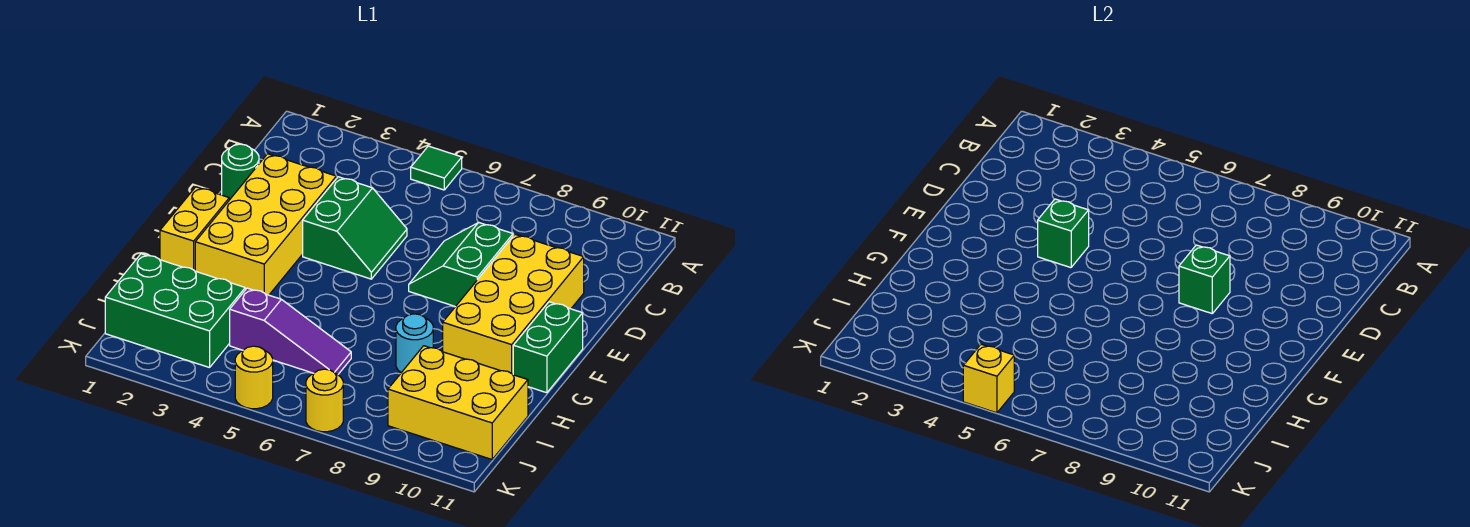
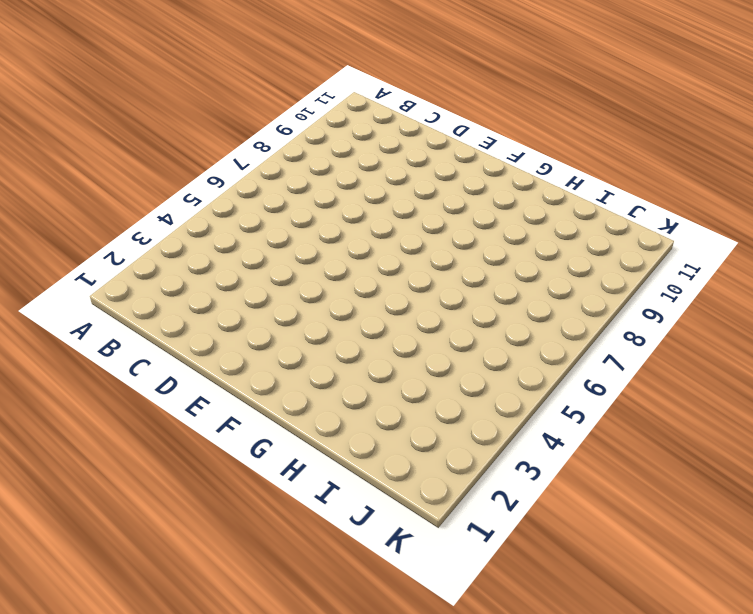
none -> green 1x1 tile [411,146,462,190]
none -> green 1x1 round brick [222,144,259,200]
none -> yellow 2x4 brick [195,154,336,295]

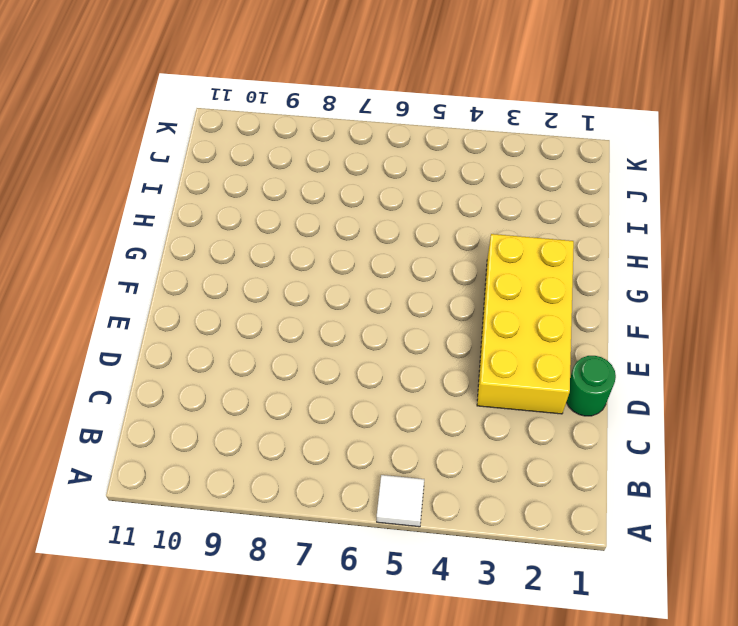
white 1x1 tile [377,475,424,527] -> green 1x1 tile [411,146,462,190]
none -> green 2x2 slope [303,177,407,279]
none -> green 2x2 slope [409,222,513,307]
none -> yellow 2x4 brick [443,234,584,374]

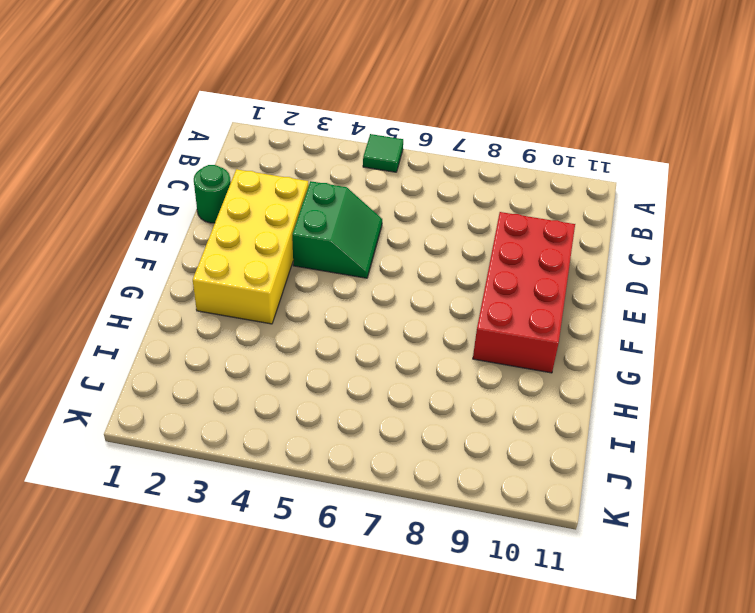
red 2x4 brick [473,212,575,373] -> yellow 2x4 brick [443,234,584,374]
none -> green 2x2 slope [409,222,513,307]
none -> yellow 1x2 brick [160,187,229,271]
none -> green 1x2 brick [513,302,583,393]

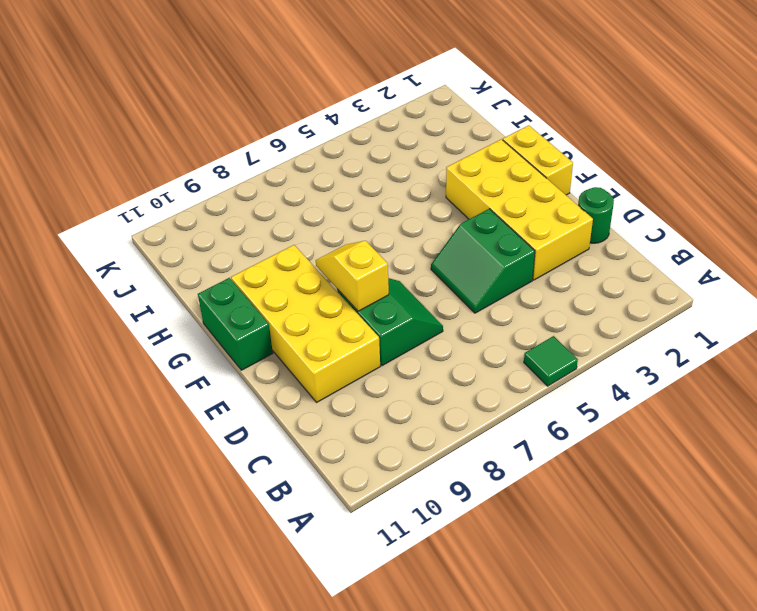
yellow 1x2 slope [316,241,389,311] -> green 1x1 brick [1179,245,1230,313]
none -> cyan 1x1 round brick [396,314,433,373]
none -> green 2x3 brick [105,254,245,368]
none -> purple 1x3 slope [230,288,351,375]

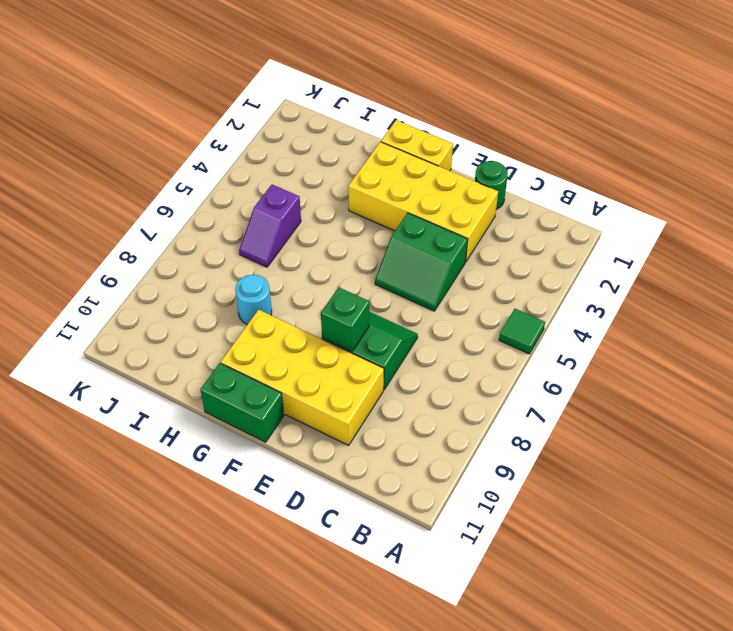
purple 1x2 slope [239,184,301,267] -> purple 1x3 slope [230,288,351,375]
none -> green 2x3 brick [105,254,245,368]
none -> yellow 2x3 brick [388,346,528,459]
none -> yellow 1x1 round brick [235,346,273,409]

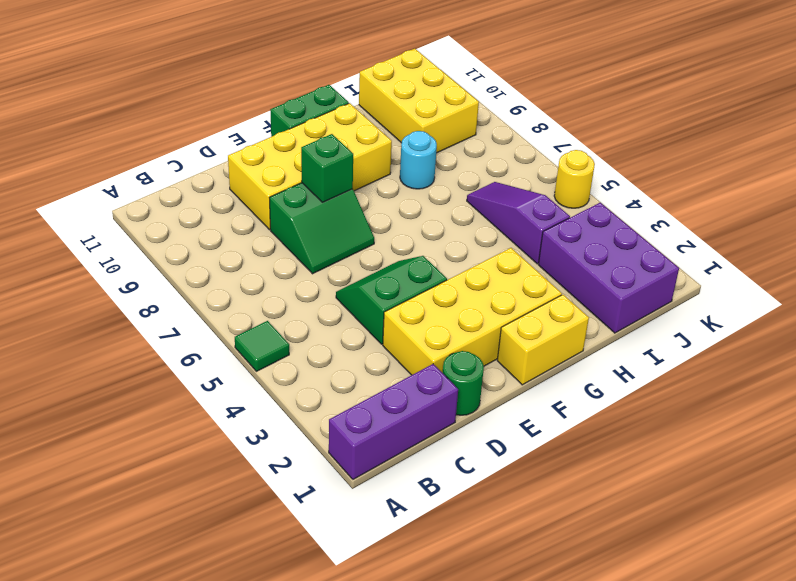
purple 1x3 brick [329,364,458,479] -> none
purple 2x3 brick [538,203,679,333] -> green 2x3 brick [105,254,245,368]
none -> yellow 1x1 round brick [306,369,343,432]
none -> green 1x1 brick [1038,199,1089,268]
none -> yellow 1x1 brick [963,344,1014,413]

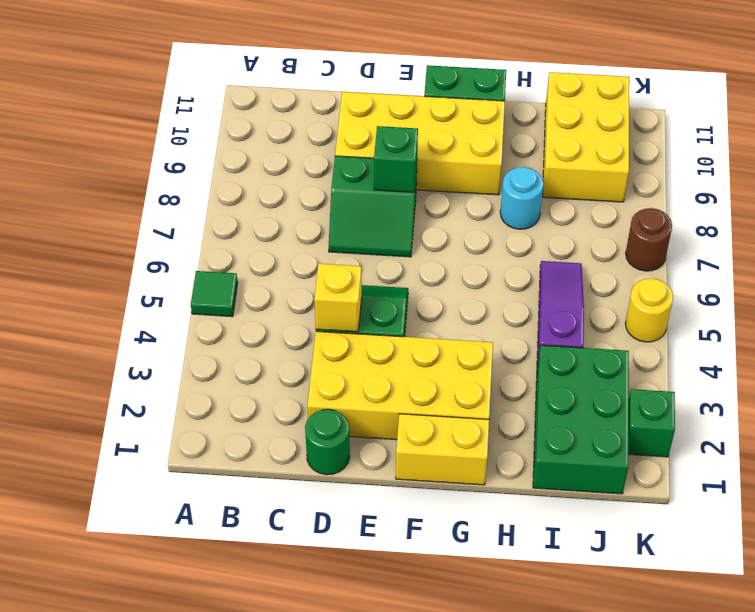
yellow 1x1 brick [314,264,362,332] -> yellow 1x1 brick moved to [963,344,1014,413]
green 1x1 brick [628,389,675,457] -> green 1x1 brick moved to [1038,199,1089,268]
brown 1x1 round brick [626,208,672,271] -> yellow 1x1 round brick [306,369,343,432]

